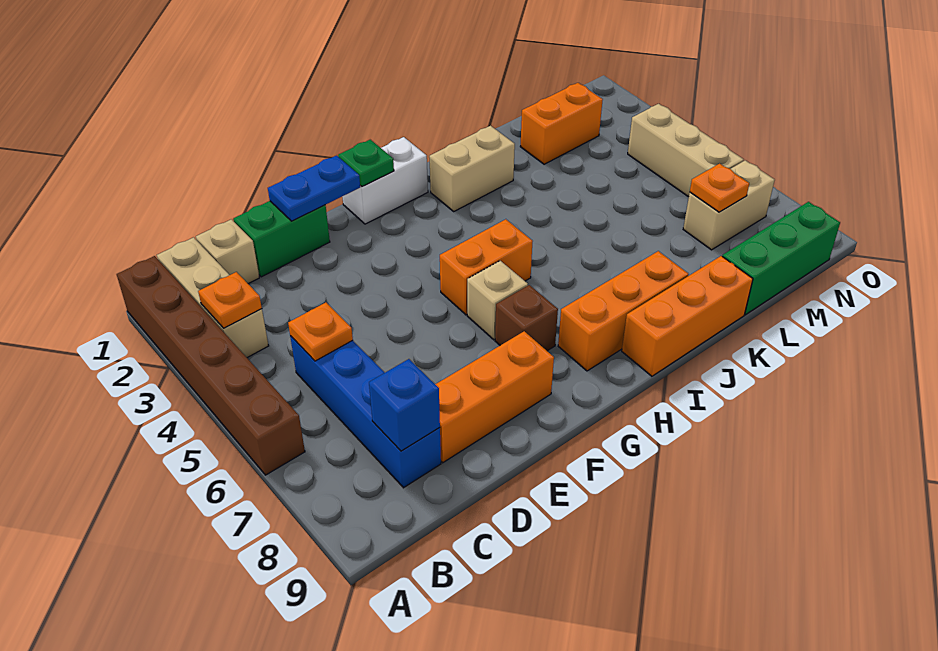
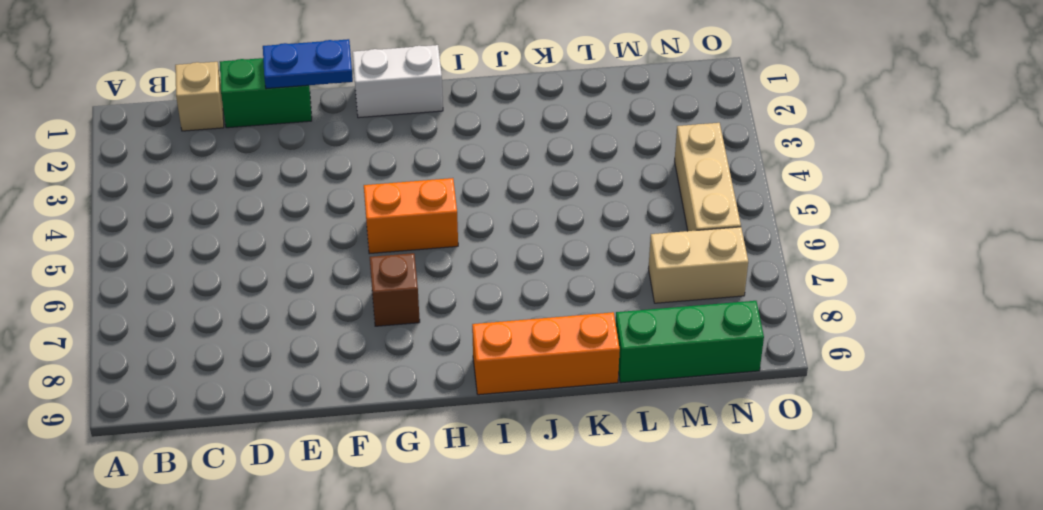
none -> brown 1x6 brick [117,256,305,475]
none -> tan 1x3 brick [157,237,269,358]
none -> blue 1x4 brick [290,336,441,488]

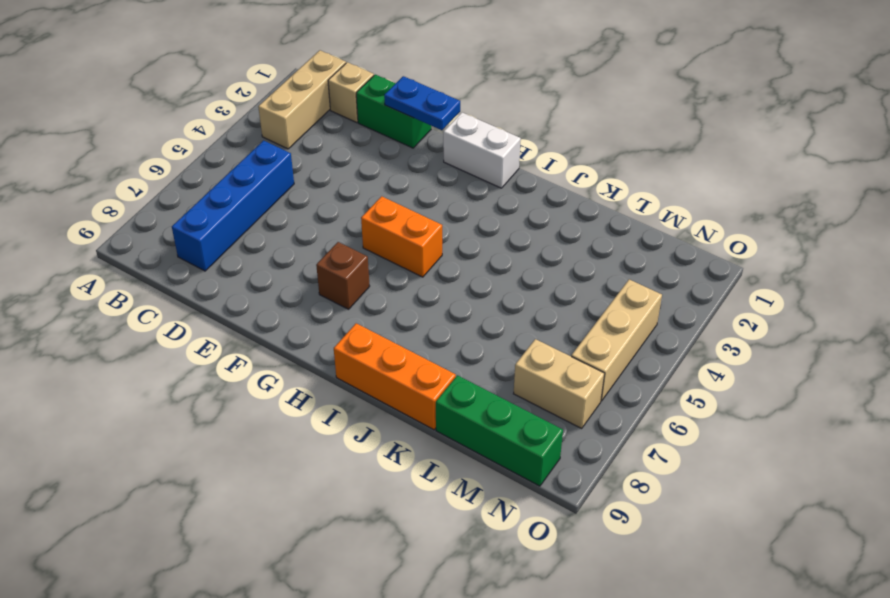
none -> brown 1x6 brick [117,256,305,475]
none -> orange 1x3 brick [435,331,554,463]
none -> tan 1x1 brick [467,261,528,340]

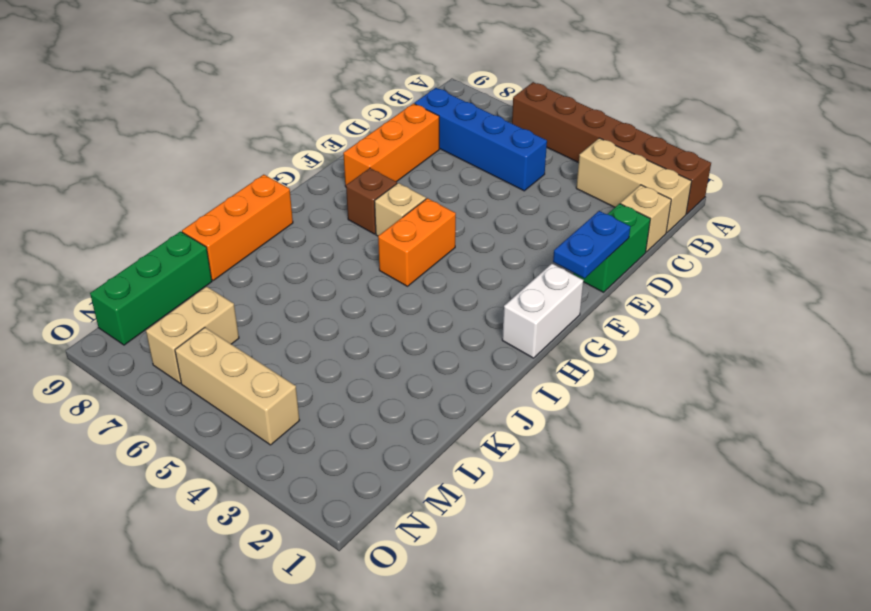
none -> orange 1x3 brick [558,251,689,371]
none -> tan 1x2 brick [429,126,515,211]
none -> orange 1x2 brick [520,83,603,164]

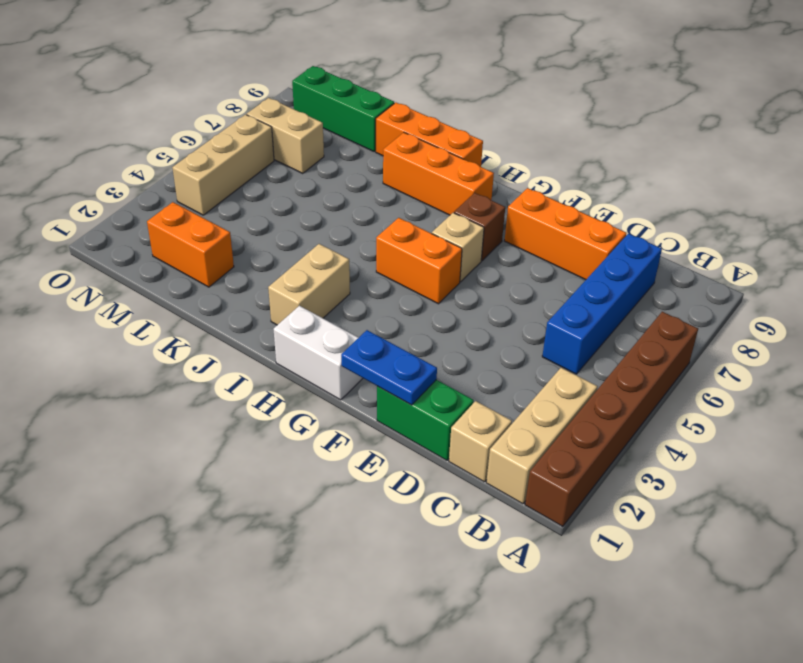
tan 1x2 brick [268,244,350,325] -> tan 1x2 brick turned to [429,126,515,211]
none -> orange 1x1 plate [198,272,262,328]
none -> orange 1x1 plate [288,302,353,361]
none -> blue 1x1 brick [369,359,440,451]

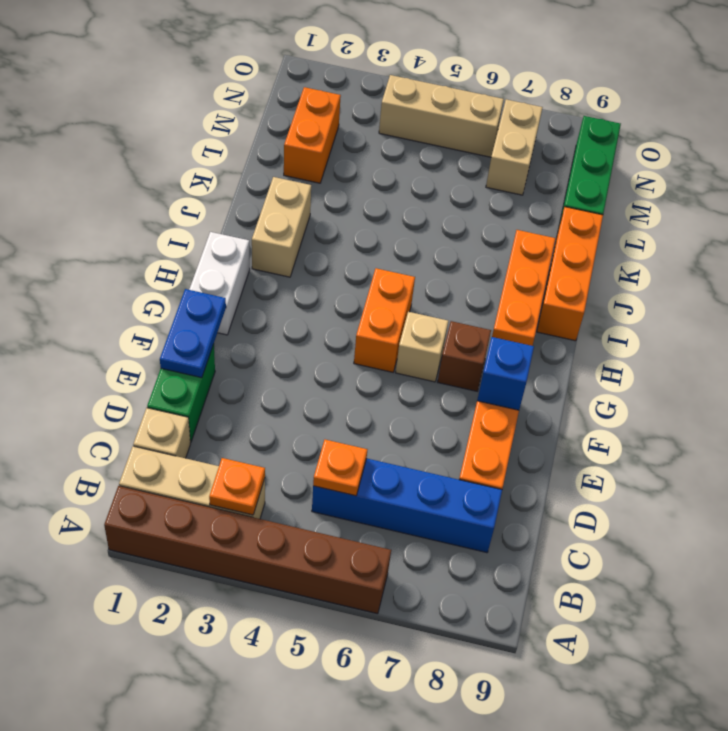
blue 1x1 brick [477,337,534,410] -> blue 1x1 brick moved to [369,359,440,451]
none -> green 1x1 plate [338,140,394,186]
none -> orange 1x1 plate [690,164,749,212]

